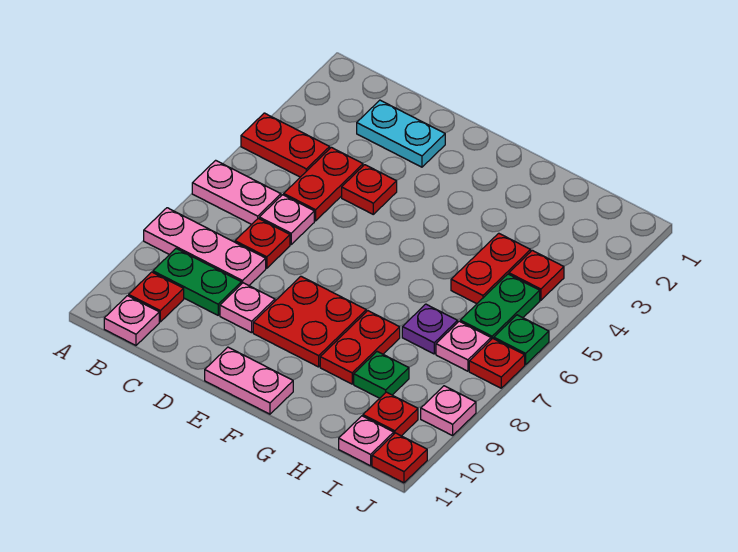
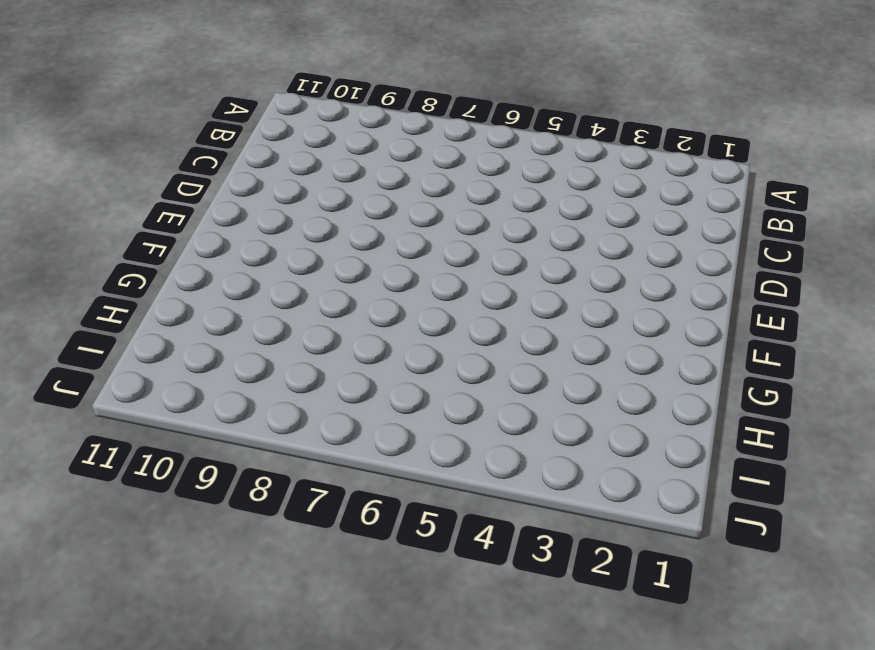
none -> red 1x2 plate [241,113,330,177]
none -> pink 1x2 plate [192,160,281,224]
none -> pink 1x3 plate [144,208,266,285]

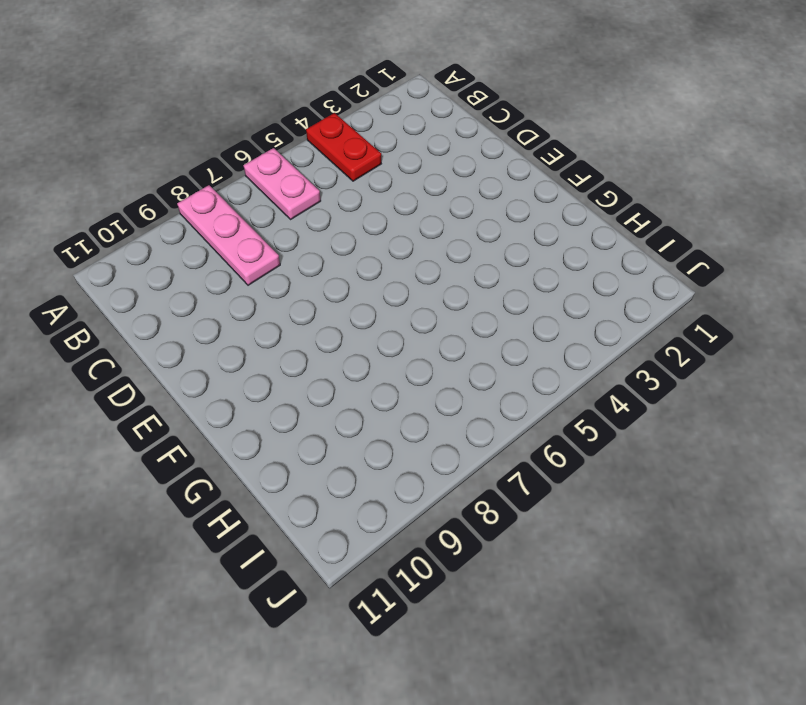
none -> green 1x2 plate [153,249,241,315]
none -> red 1x1 plate [129,272,184,322]
none -> pink 1x1 plate [104,296,159,345]

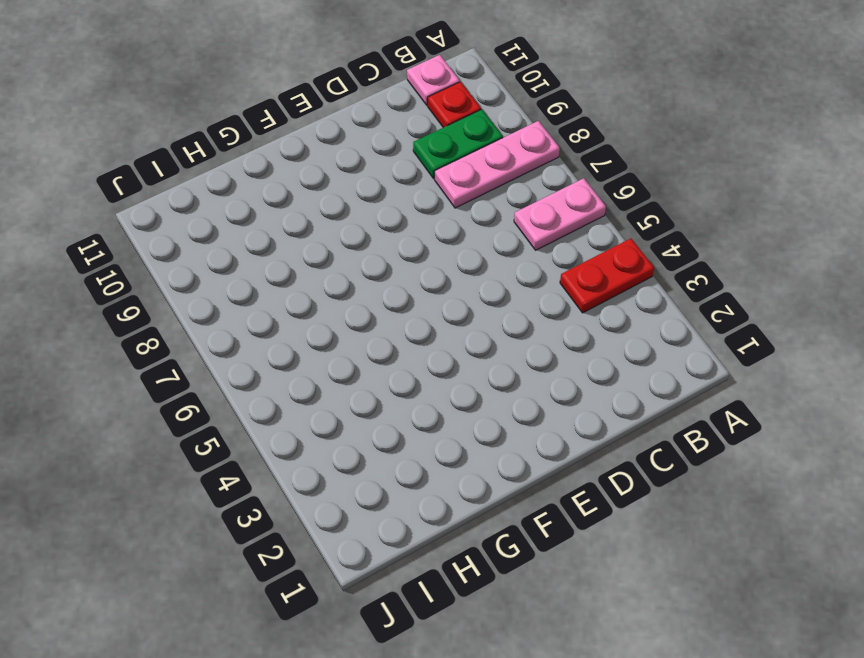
none -> cyan 1x2 plate [357,100,445,167]
none -> red 1x2 plate [284,147,363,221]
none -> pink 1x1 plate [259,195,314,244]

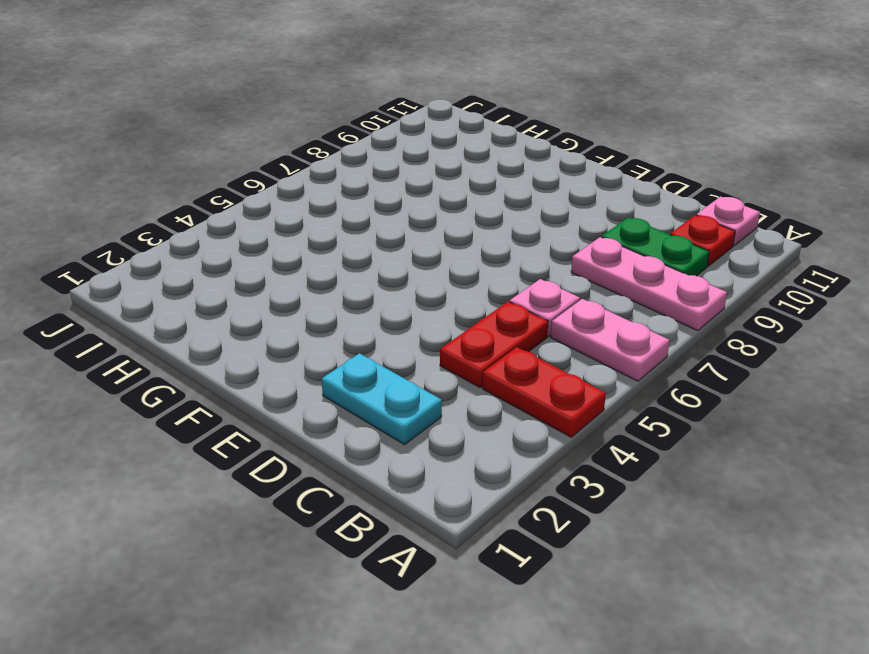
none -> red 1x1 plate [235,218,290,268]
none -> red 1x1 plate [342,165,397,214]
none -> pink 1x1 plate [220,283,275,333]

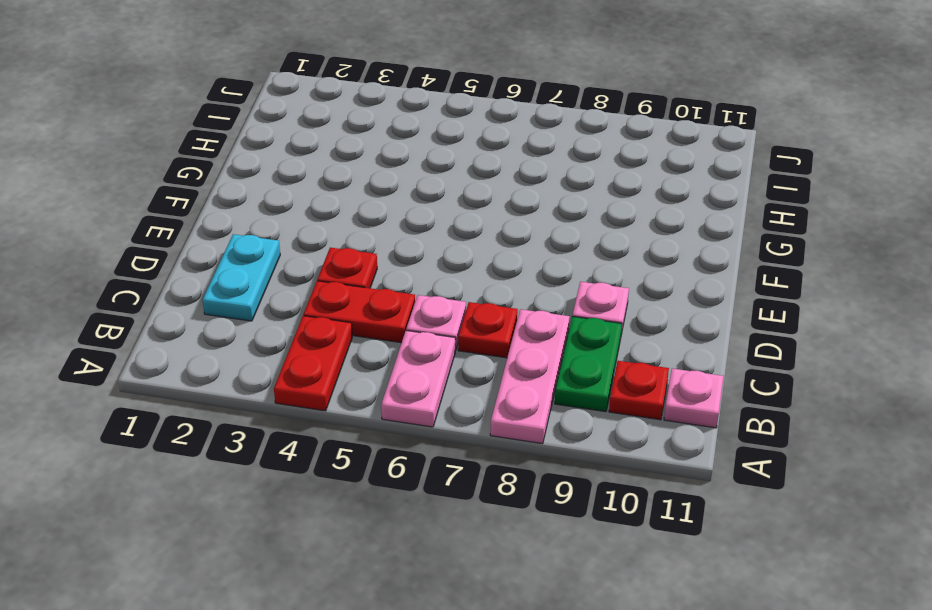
none -> red 2x2 plate [253,276,366,367]
none -> pink 1x2 plate [205,347,293,414]
none -> red 1x2 plate [320,311,400,384]

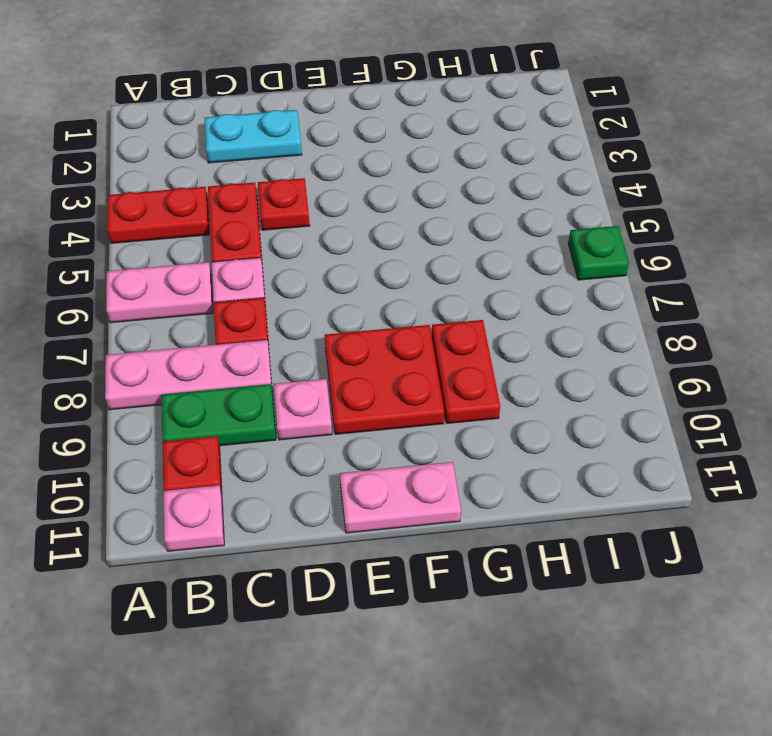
none -> red 1x2 plate [451,233,531,304]
none -> purple 1x1 plate [402,304,458,354]
none -> green 1x1 plate [354,352,409,398]

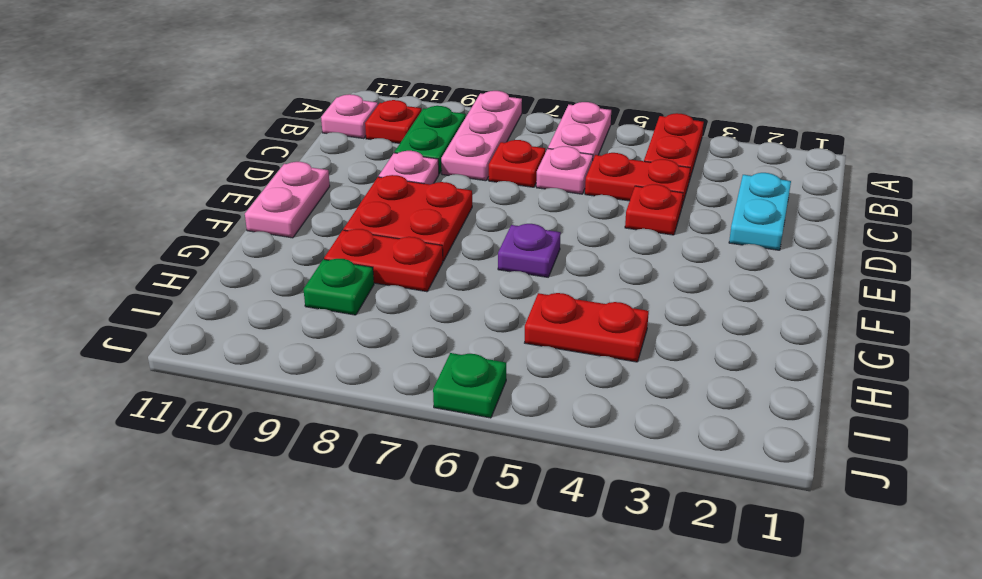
purple 1x1 plate [498,224,561,277] -> purple 1x1 plate moved to [402,304,458,354]
none -> red 1x1 plate [509,250,564,300]
none -> green 1x2 plate [460,274,540,339]
none -> pink 1x1 plate [436,321,491,371]

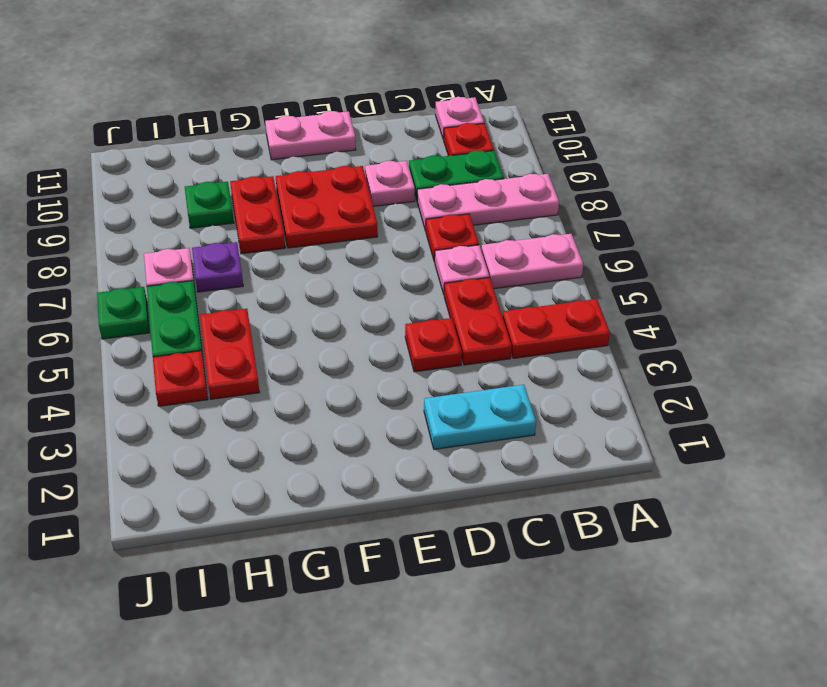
none -> red 1x1 plate [363,392,418,436]
none -> pink 1x1 plate [339,416,394,466]
none -> red 1x1 plate [469,338,525,388]

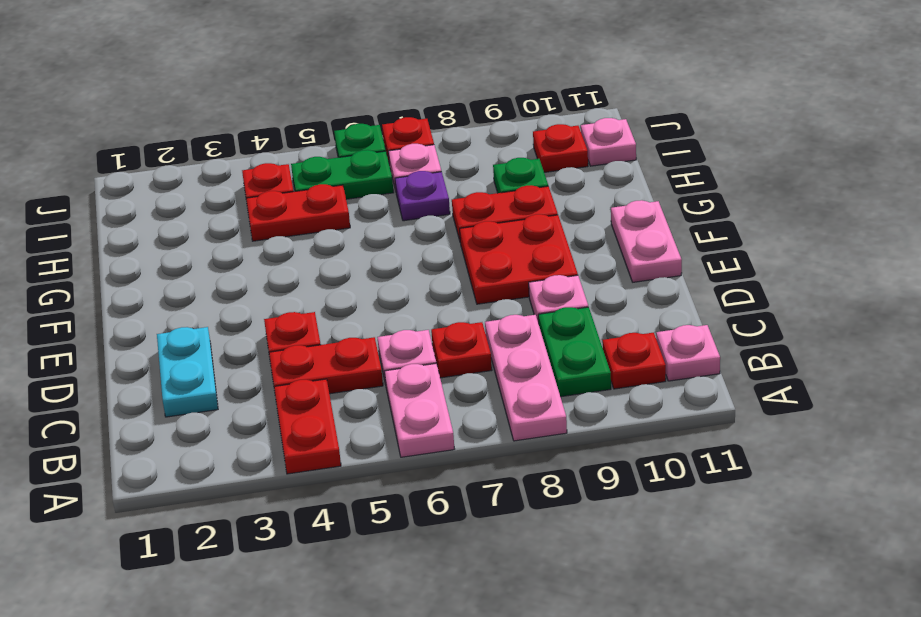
none -> pink 1x1 plate [421,386,476,436]
none -> red 1x1 plate [372,433,427,483]

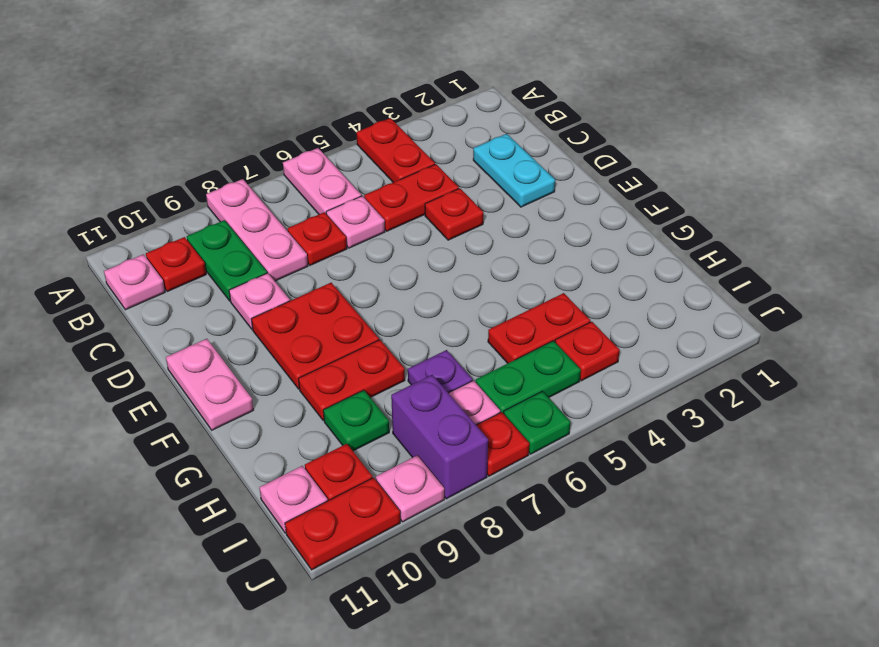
purple 1x2 brick [391,375,488,499] -> none
red 1x2 plate [285,478,400,570] -> red 1x1 plate [372,433,427,483]

